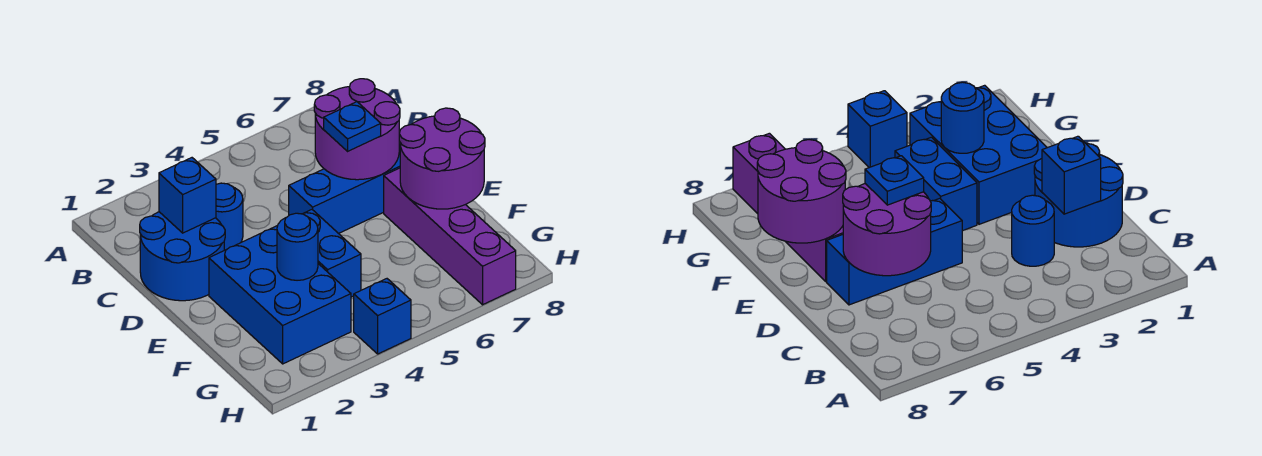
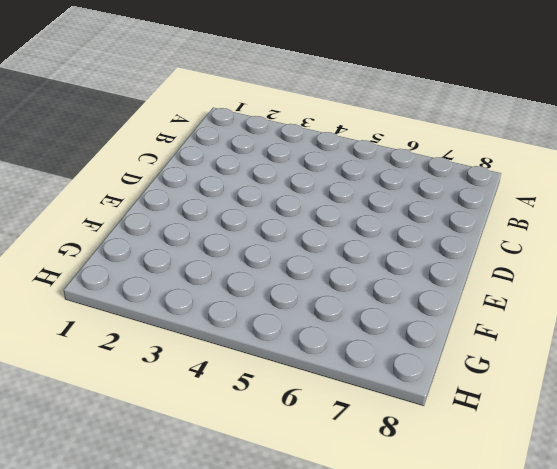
none -> blue 2x2 round brick [140,212,225,301]
none -> blue 1x1 round brick [216,183,243,250]
none -> blue 1x3 brick [289,144,400,234]

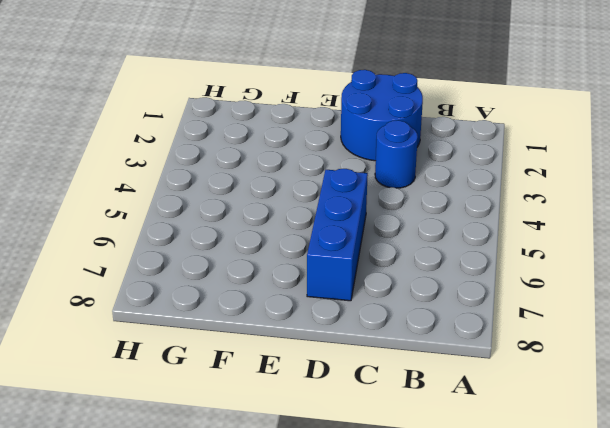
none -> blue 2x3 brick [209,226,351,364]
none -> blue 1x2 brick [303,210,361,297]
none -> purple 1x4 brick [384,168,516,305]

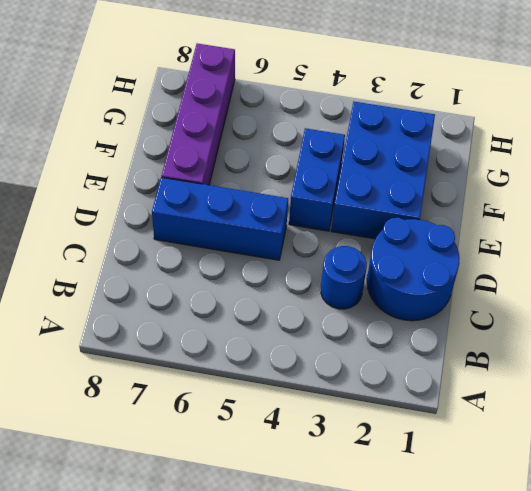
none -> blue 1x1 brick [354,279,411,354]
none -> blue 1x1 brick [159,158,216,233]
none -> purple 2x2 round brick [314,79,400,180]

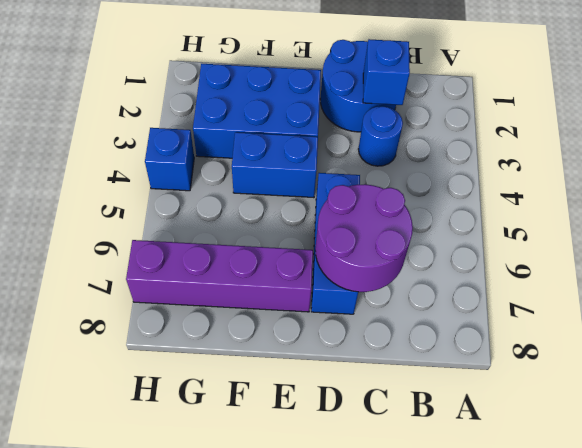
none -> purple 2x2 round brick [399,108,485,209]
none -> blue 1x1 round brick [277,213,318,280]
none -> blue 1x1 plate [324,102,381,151]

